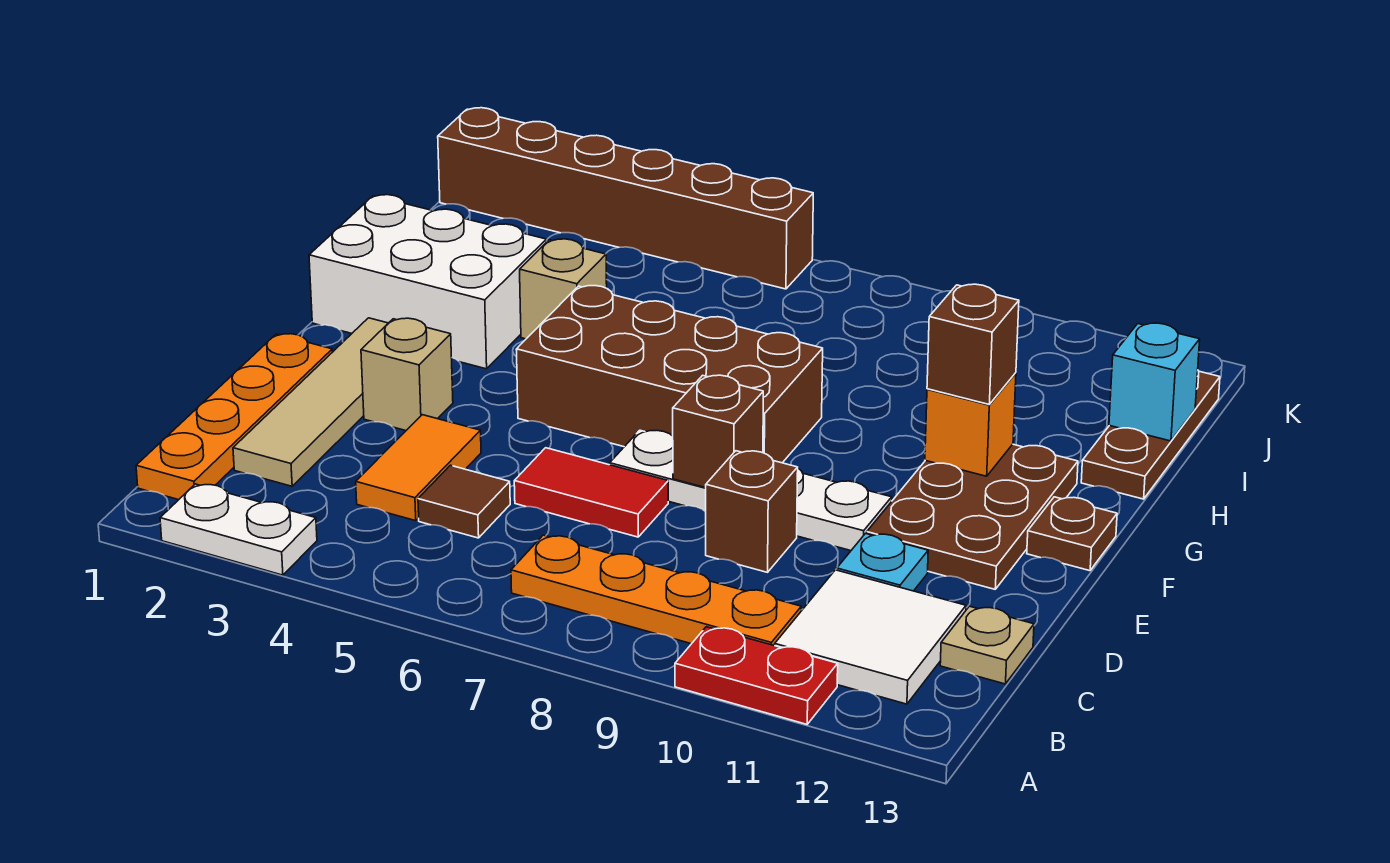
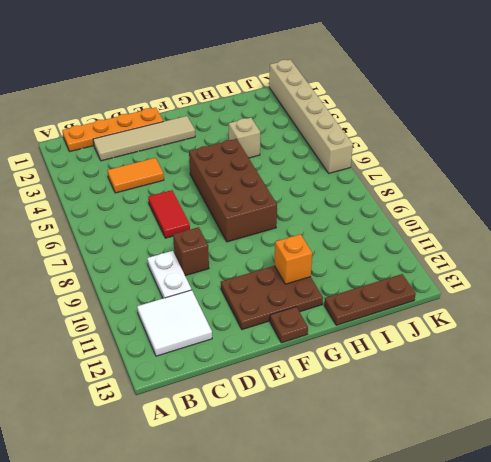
white 1x2 plate [147,251,192,298] -> white 1x2 plate moved to [160,484,317,575]
tan 1x6 brick [269,60,353,173] -> brown 1x6 brick [438,108,813,289]
none -> red 1x2 plate [675,627,838,724]
none -> orange 1x4 plate [511,535,801,646]
none -> brown 1x1 tile [418,465,510,538]

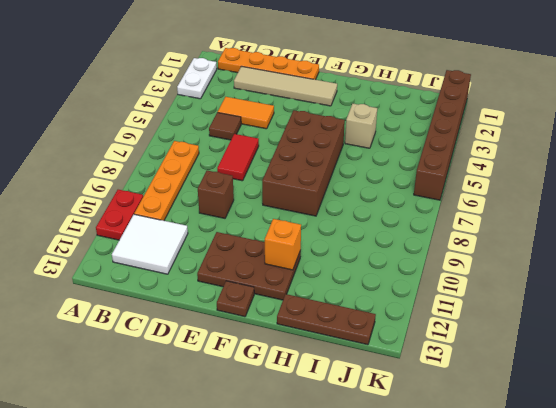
none -> tan 1x1 plate [940,606,1034,684]
none -> cyan 1x1 plate [837,533,928,591]
none -> tan 1x1 brick [361,318,453,431]

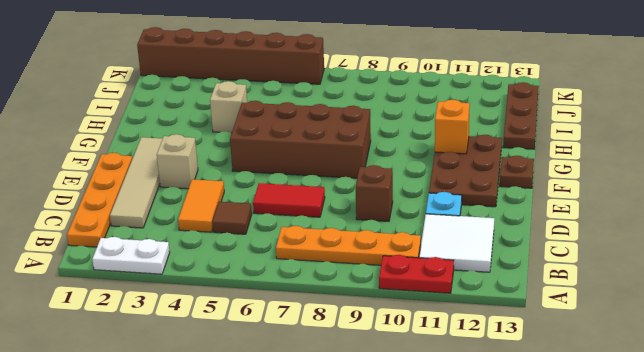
none -> tan 1x1 plate [940,606,1034,684]
none -> white 1x4 plate [610,430,892,551]
none -> white 2x3 brick [309,195,546,369]

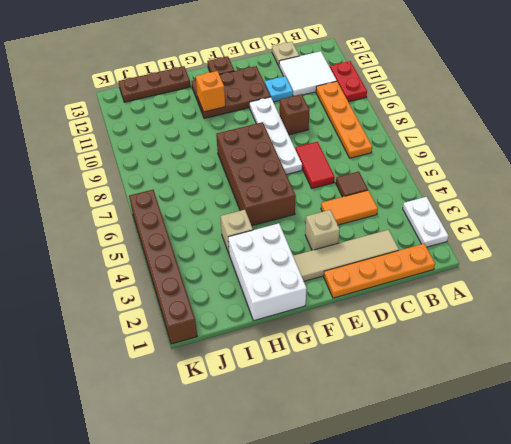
none -> brown 1x1 brick [673,375,763,488]
none -> cyan 1x1 brick [1109,323,1200,441]
none -> brown 1x1 brick [927,284,1019,404]

